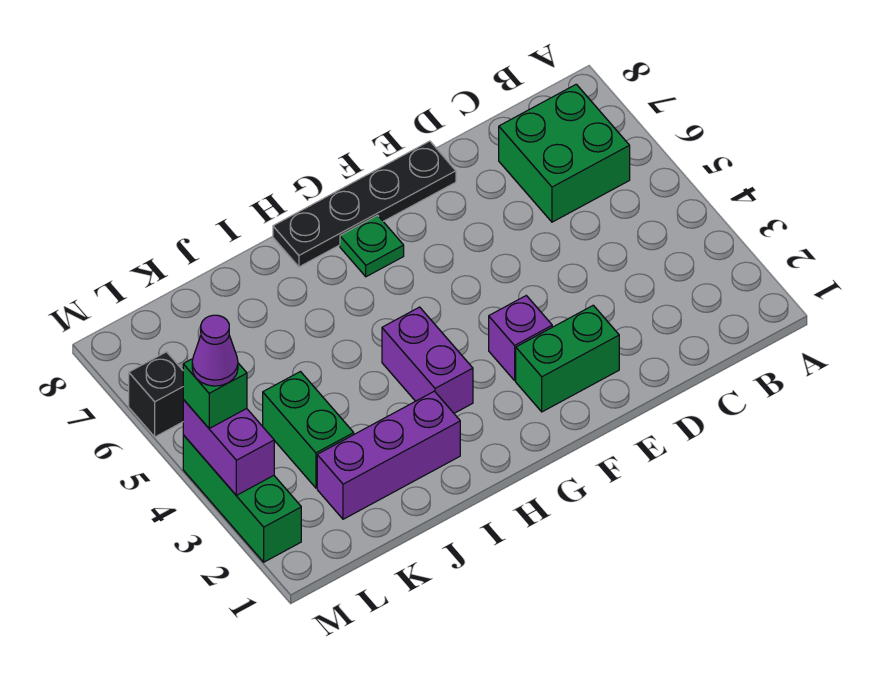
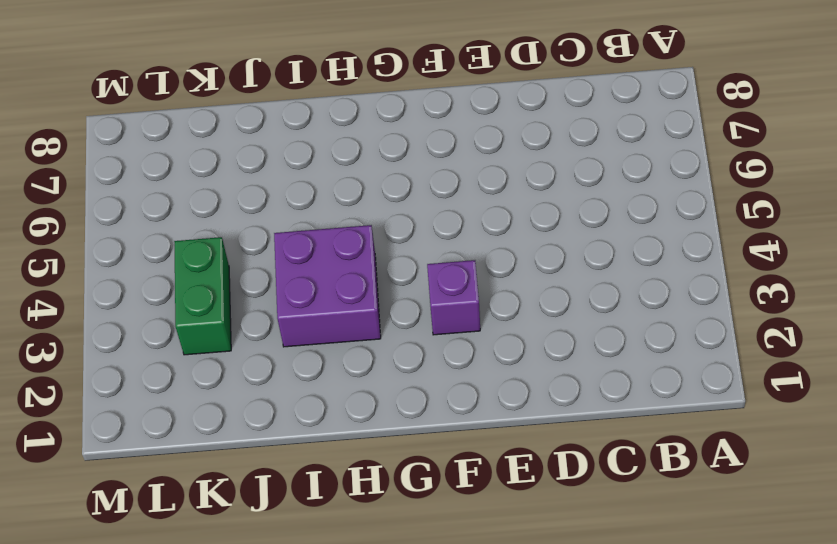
purple 2x2 brick [274,225,381,347] -> purple 1x2 brick [382,307,473,413]
none -> green 2x2 brick [499,84,630,222]
none -> green 1x2 brick [516,305,619,412]
none -> black 1x4 plate [273,141,456,267]

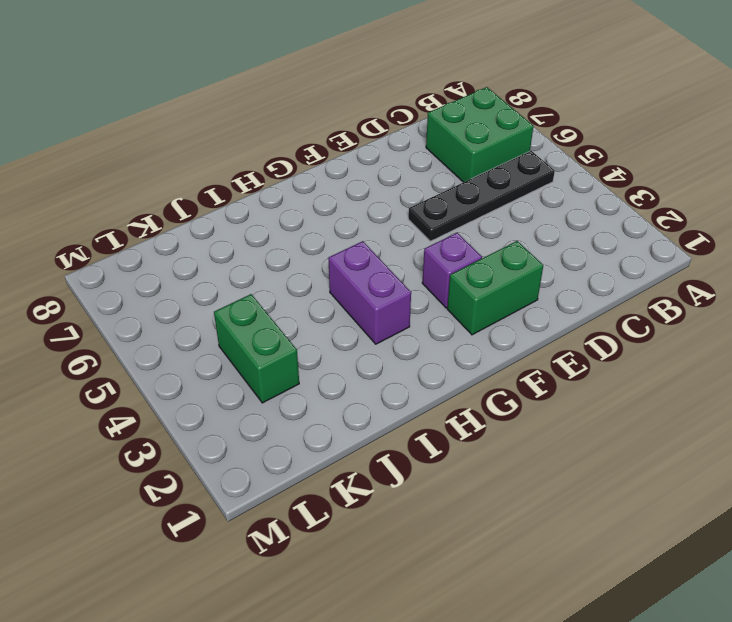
black 1x4 plate [408,151,555,241] -> black 1x4 plate moved to [273,141,456,267]
none -> green 1x1 plate [340,215,404,277]
none -> purple 1x3 brick [317,391,460,519]
none -> green 1x3 brick [183,435,301,562]

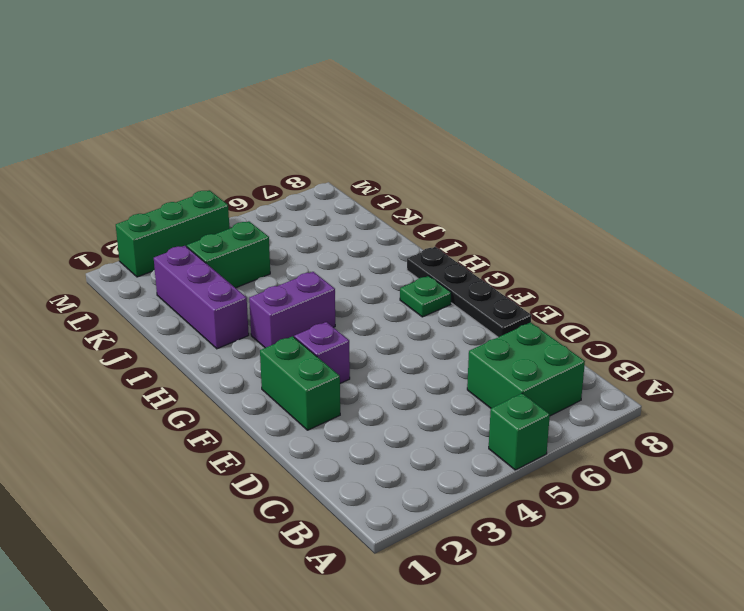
green 1x1 brick [489,393,550,470] -> green 1x1 brick moved to [183,359,247,428]
none -> black 1x1 brick [129,352,183,437]
none -> purple 1x2 brick [183,400,274,495]
none -> purple 1x1 cone [192,315,238,386]

